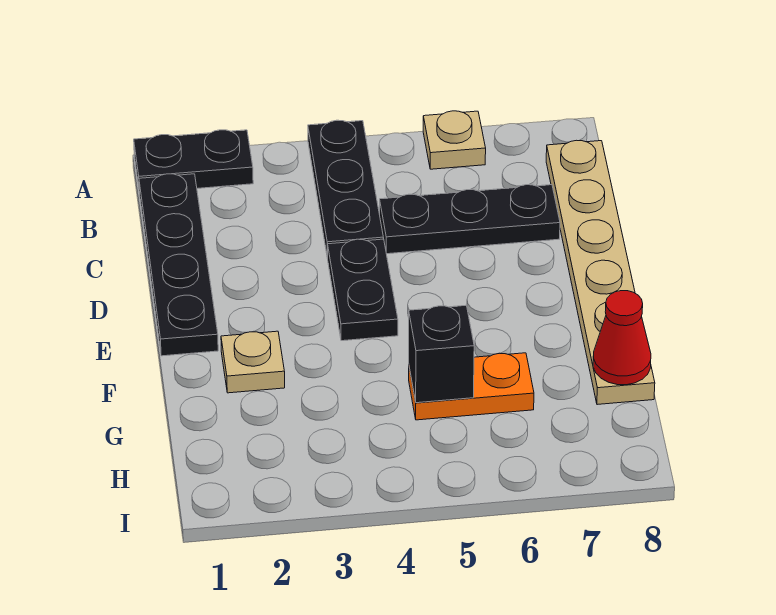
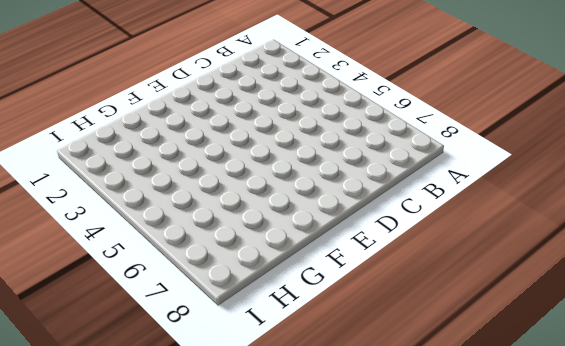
none -> black 1x2 plate [134,130,253,193]
none -> black 1x3 plate [308,120,383,258]

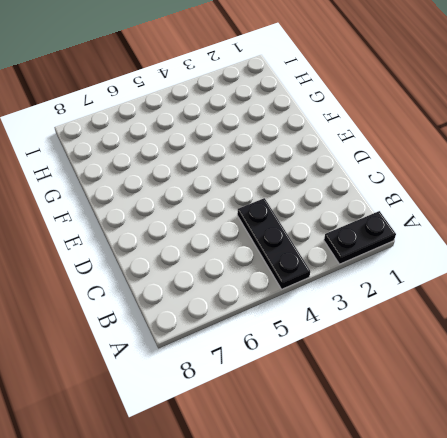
none -> tan 1x1 plate [423,111,486,169]
none -> black 1x4 plate [139,174,218,356]

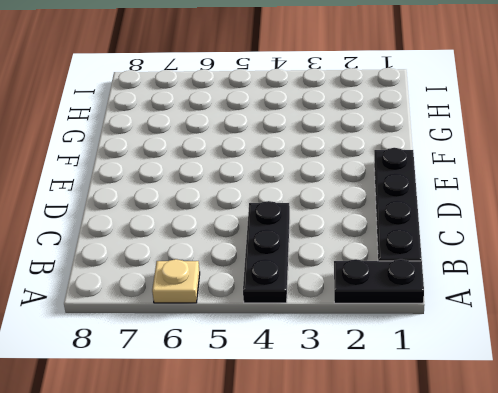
none -> tan 1x6 plate [546,140,655,405]
none -> black 1x3 plate [380,185,560,254]

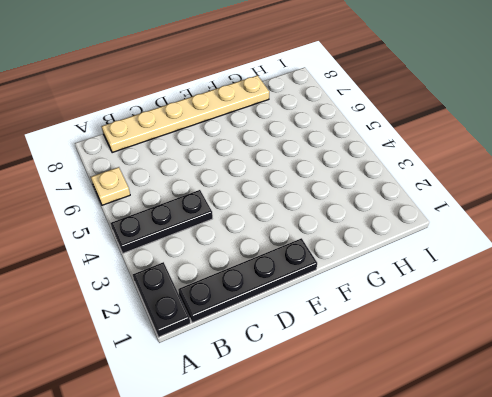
none -> black 1x3 plate [380,185,560,254]
none -> black 1x2 plate [328,239,398,341]

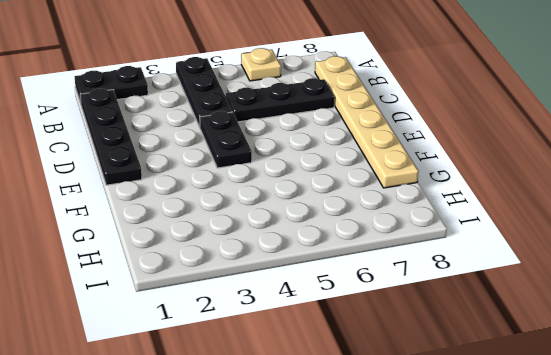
none -> tan 1x1 plate [221,331,285,393]
none -> orange 1x2 plate [409,353,534,420]

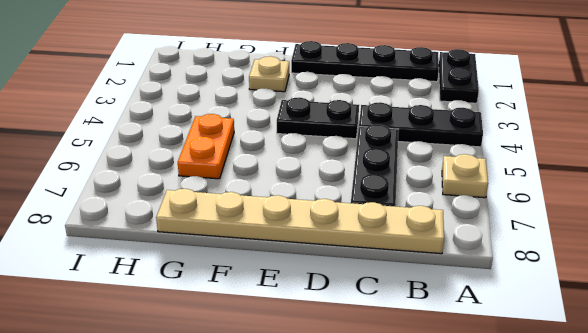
none -> black 1x1 brick [409,305,474,403]
none -> red 1x1 cone [593,291,651,385]

